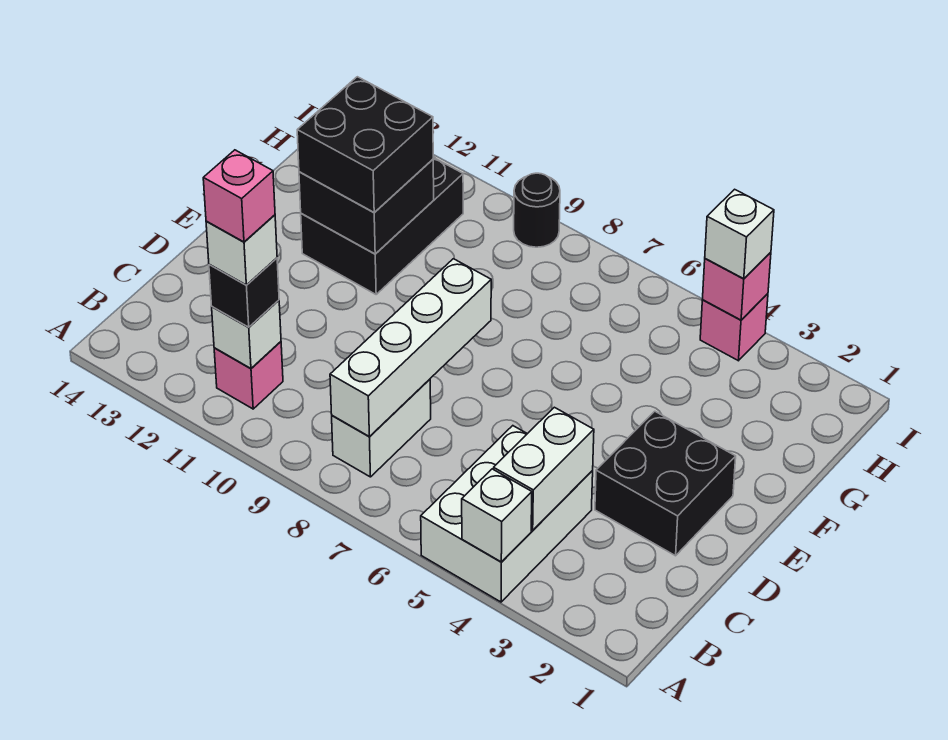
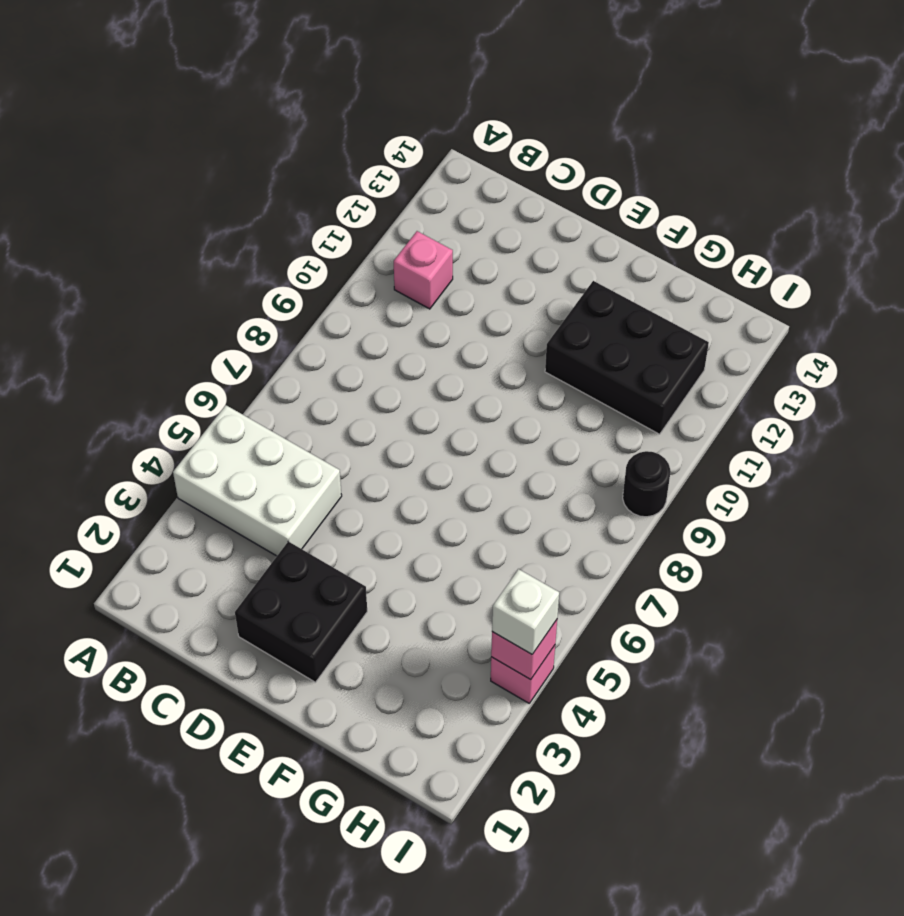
none -> white 1x2 brick [332,379,431,477]
none -> white 1x1 brick [462,469,532,562]
none -> white 1x2 brick [494,407,594,530]

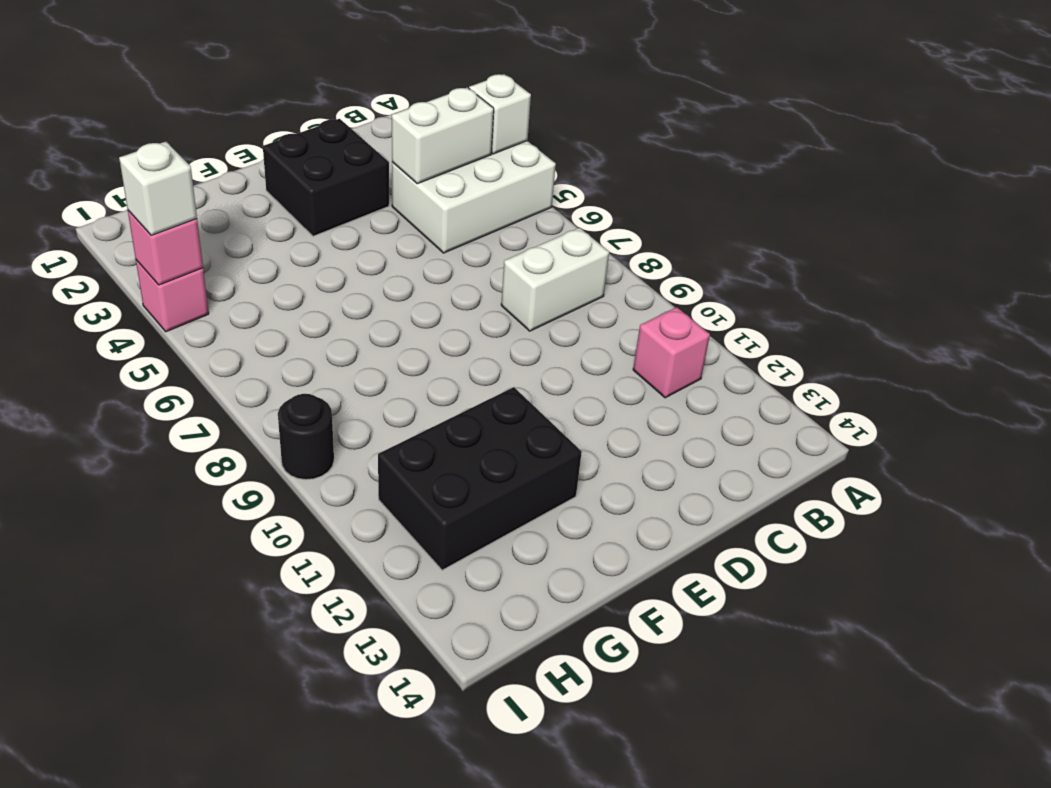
none -> white 1x4 brick [330,259,491,436]
none -> white 1x1 brick [212,300,281,369]
none -> black 2x2 brick [299,159,434,254]

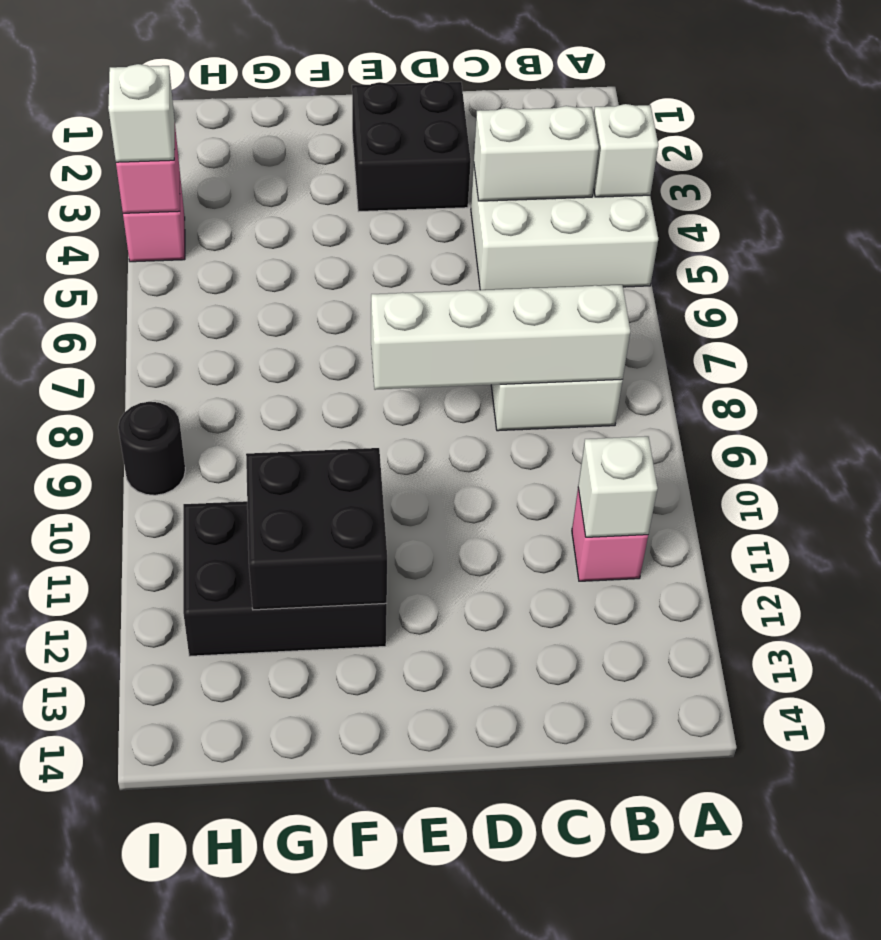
none -> black 1x1 brick [209,258,279,327]
none -> black 2x2 brick [297,77,433,212]
none -> white 1x1 brick [206,215,277,285]

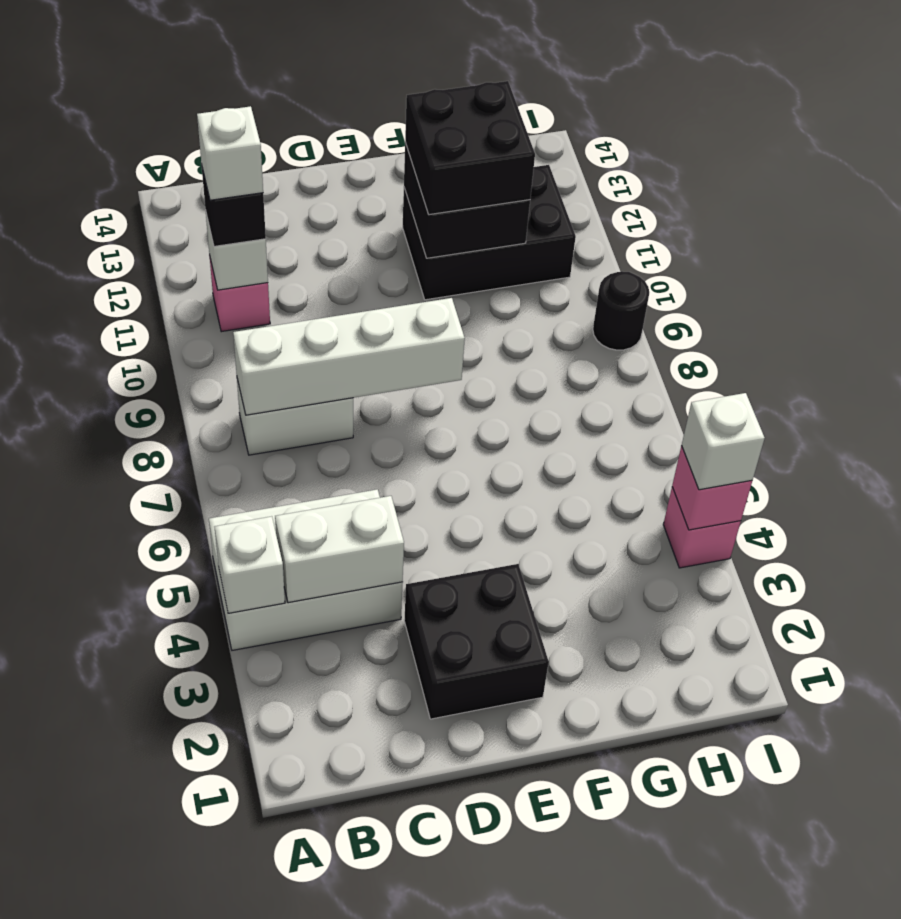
none -> pink 1x1 brick [203,150,275,242]

